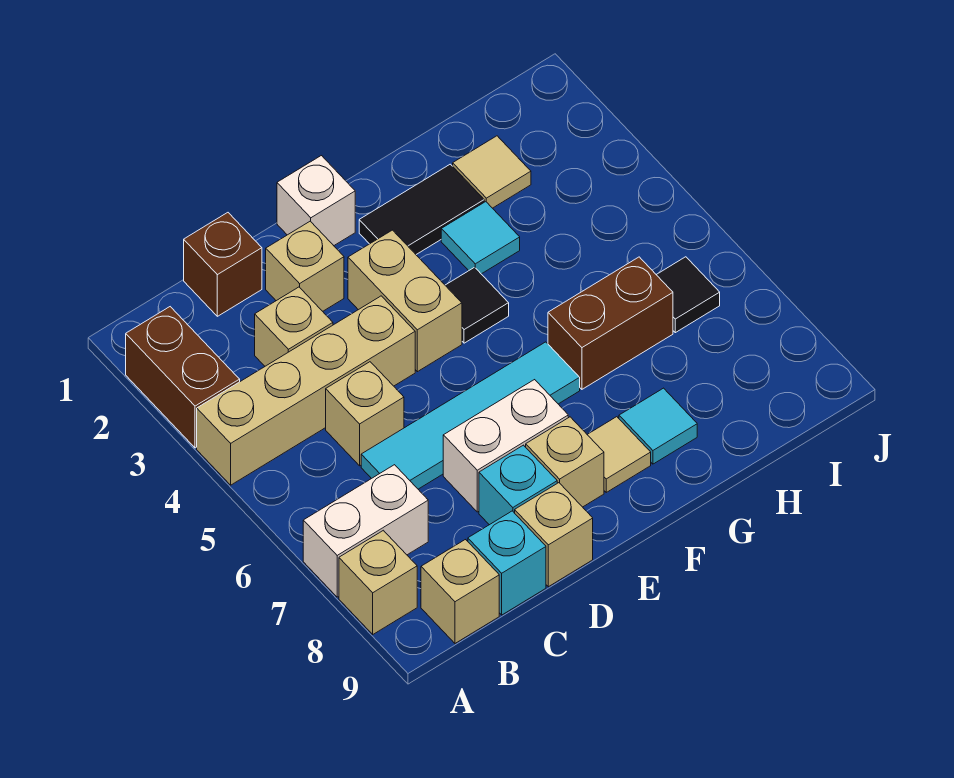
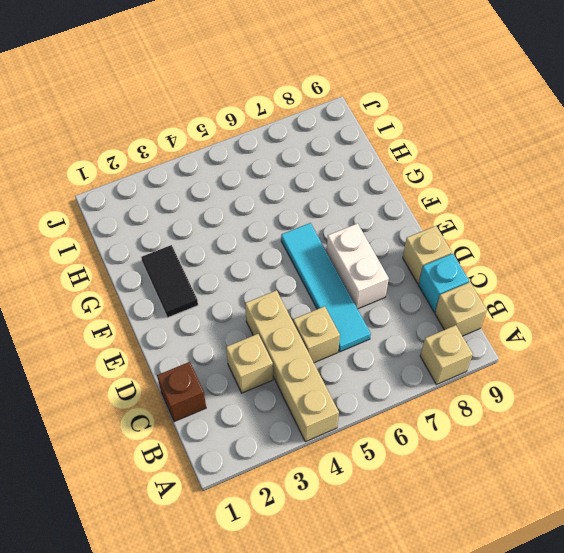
none -> brown 1x2 brick [126,307,240,448]
none -> white 1x2 brick [303,465,428,597]
none -> tan 1x1 brick [266,221,344,311]

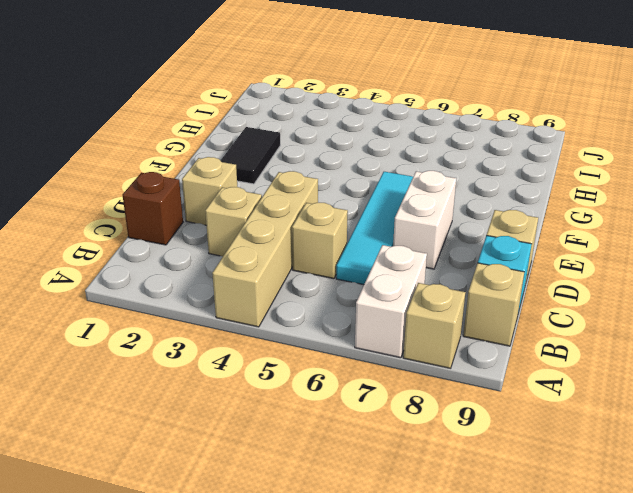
none -> brown 1x2 brick [126,307,240,448]
none -> cyan 1x1 brick [479,445,557,525]
none -> white 1x1 brick [277,156,355,246]

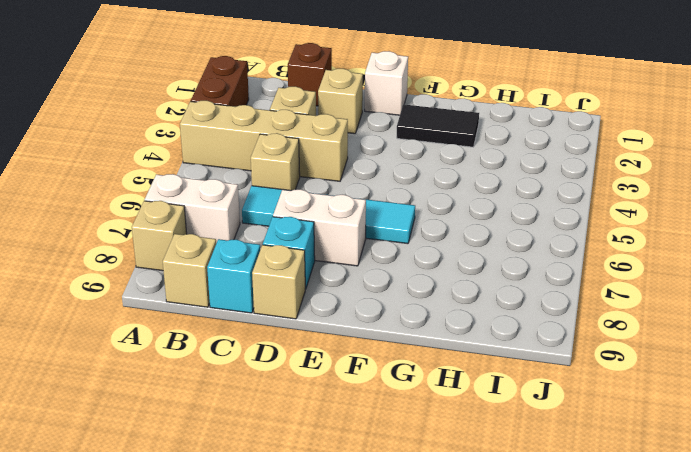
none -> tan 1x2 brick [348,230,462,372]
none -> tan 1x1 brick [526,417,604,507]
none -> black 1x1 tile [445,267,509,343]

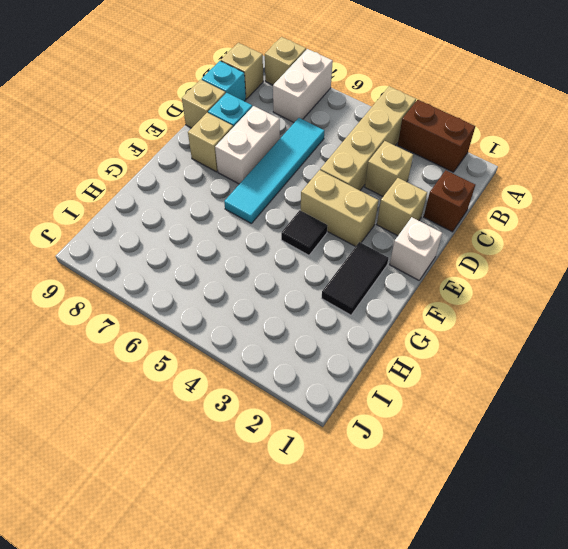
none -> tan 1x1 brick [326,362,404,466]
none -> tan 1x1 tile [587,417,651,492]
none -> cyan 1x1 tile [441,202,520,274]

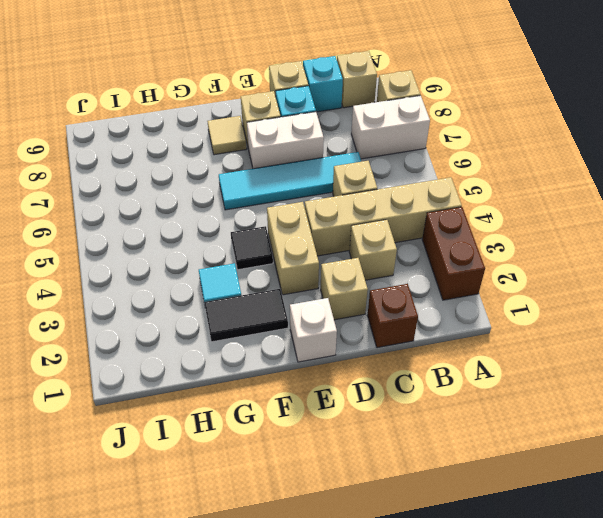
none -> brown 1x2 brick [548,257,673,389]
none -> cyan 1x1 tile [619,388,697,464]
none -> tan 1x1 tile [453,136,531,208]

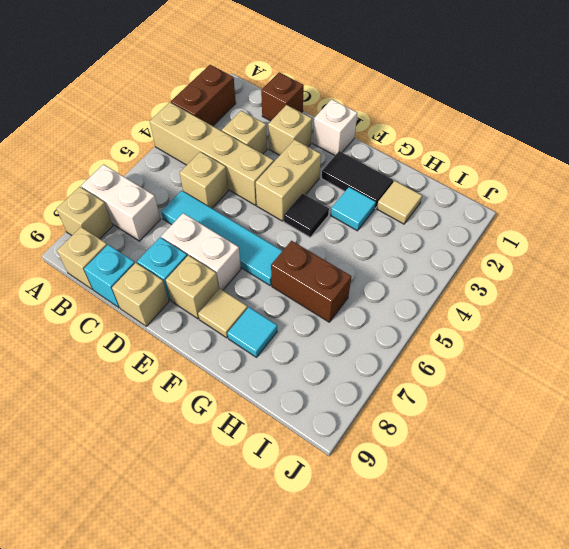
none -> black 1x1 tile [656,257,720,333]

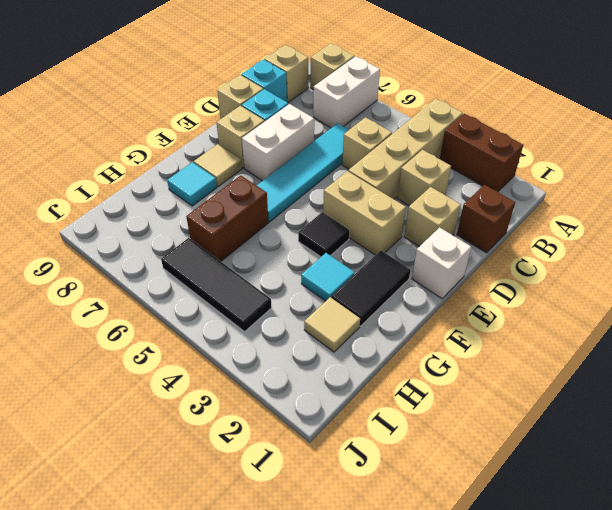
black 1x3 tile [161,238,272,331] -> black 1x1 tile [656,257,720,333]

